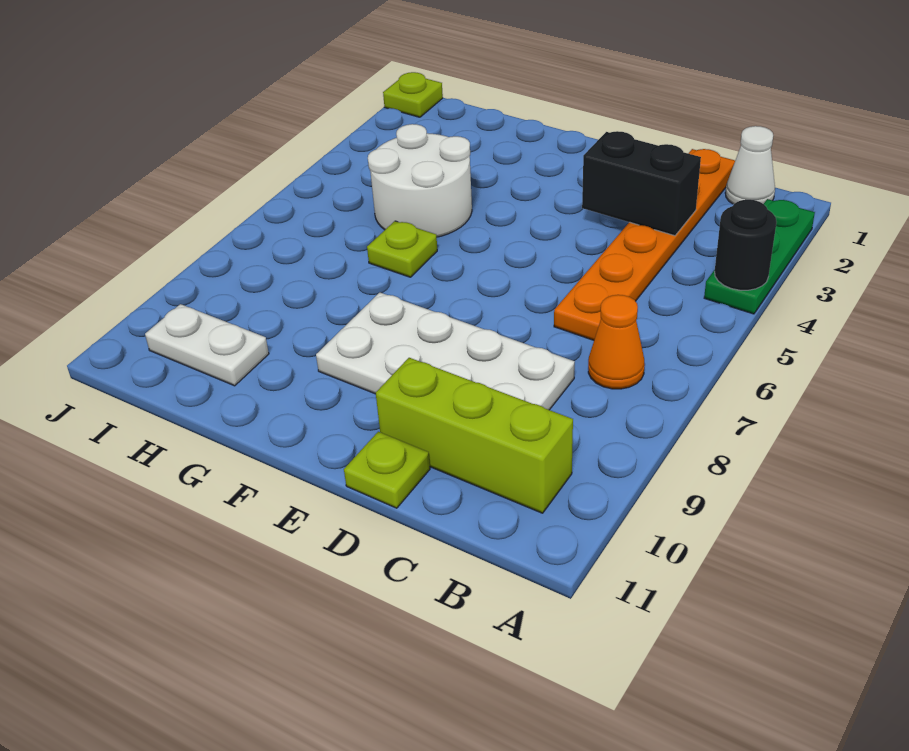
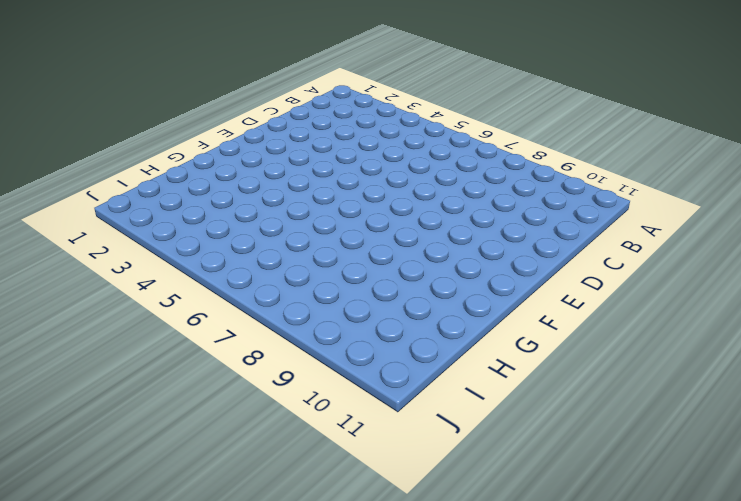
none -> green 1x3 plate [704,199,815,314]
none -> white 1x1 cone [725,126,775,204]
none -> orange 1x1 cone [588,295,645,389]

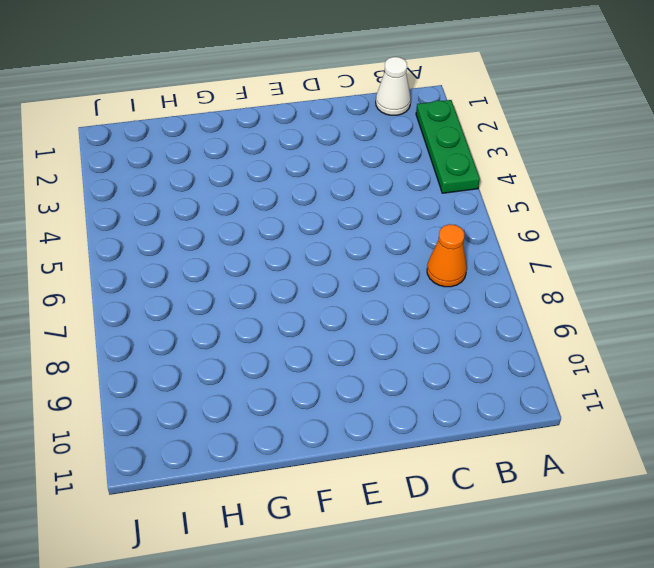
none -> lime 1x3 brick [376,358,573,513]
none -> orange 1x6 plate [554,149,735,340]
none -> white 2x4 plate [316,293,575,410]

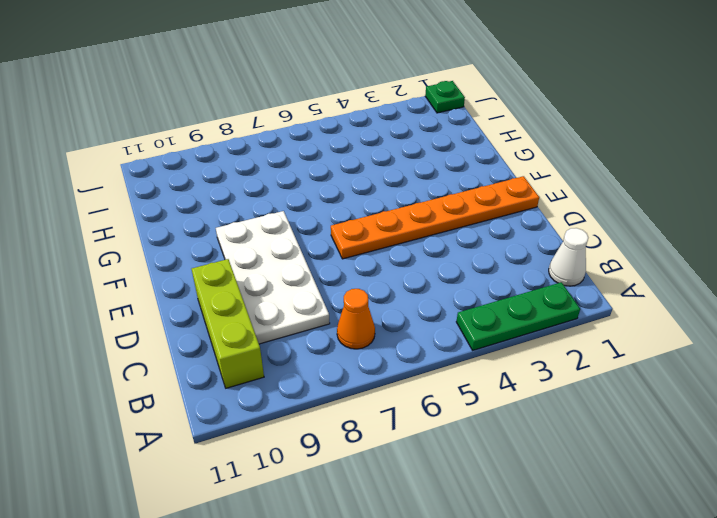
orange 1x6 plate [331,176,539,259] -> orange 1x6 plate moved to [554,149,735,340]
green 1x1 plate [425,81,465,113] -> lime 1x1 plate [383,72,443,117]
none -> lime 1x1 plate [344,432,430,508]
none -> white 2x2 round brick [368,124,472,237]
none -> lime 1x1 plate [367,221,437,277]

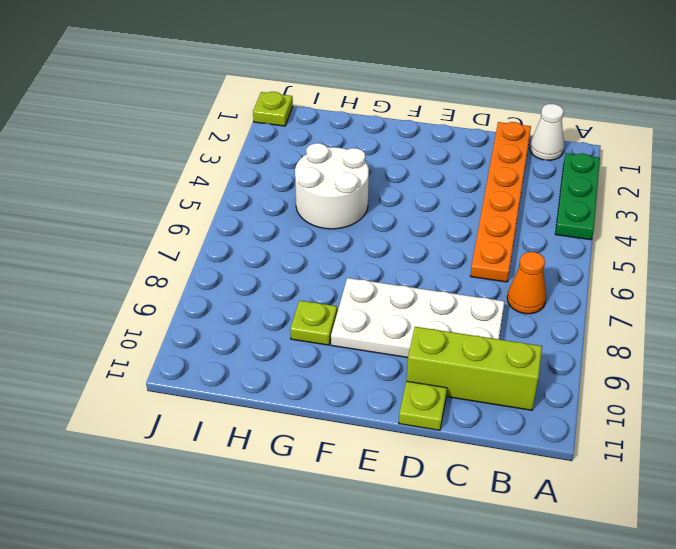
lime 1x1 plate [290,301,337,345] -> lime 1x1 plate moved to [367,221,437,277]
none -> white 1x2 plate [145,304,269,386]
none -> black 1x1 round brick [715,200,776,290]
none -> black 1x2 brick [582,131,701,236]

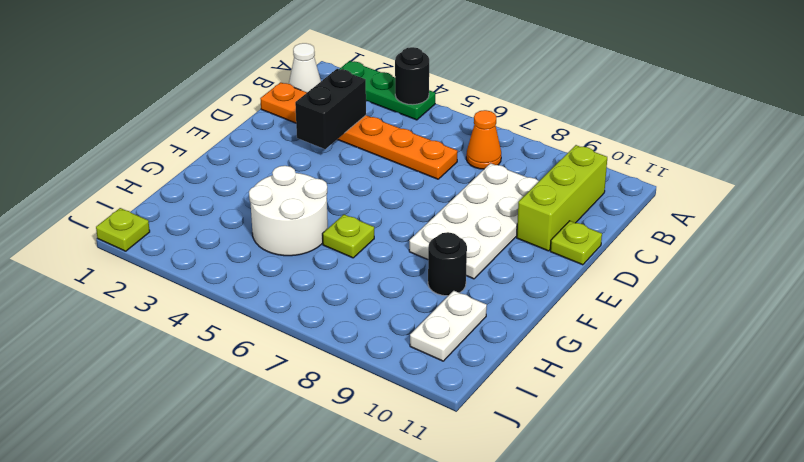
black 1x1 round brick [428,232,467,296] -> none

